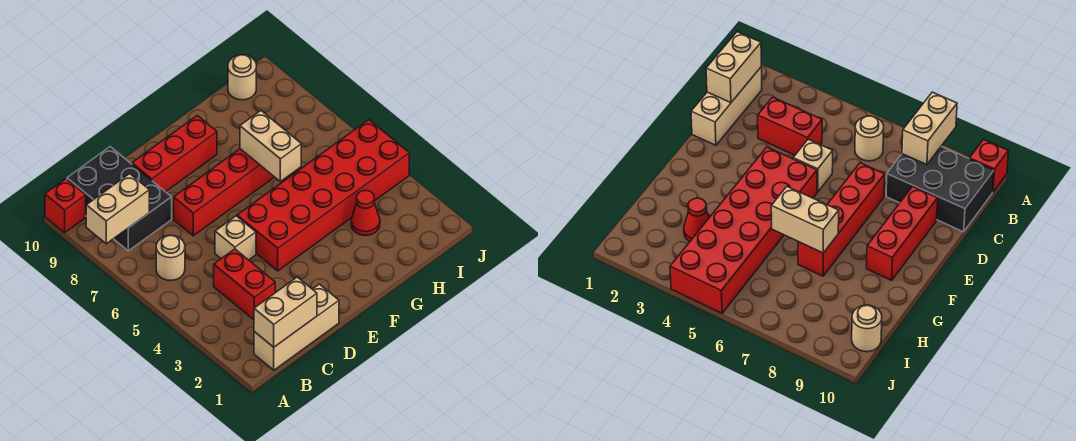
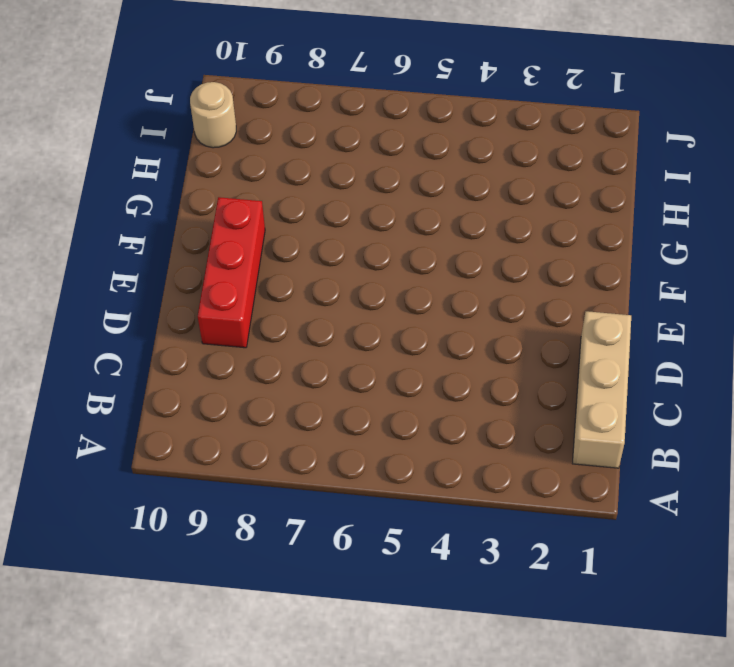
none -> red 1x1 brick [45,179,86,233]
none -> tan 1x1 round brick [156,235,185,280]
none -> black 2x3 brick [67,147,172,251]

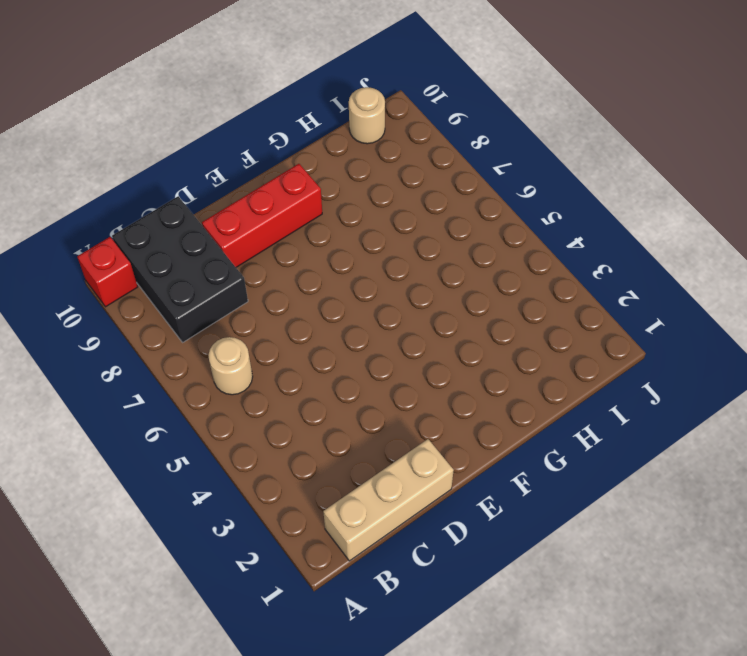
none -> red 1x2 brick [214,249,275,320]
none -> tan 1x1 brick [215,216,256,260]
none -> red 1x4 brick [174,149,274,236]

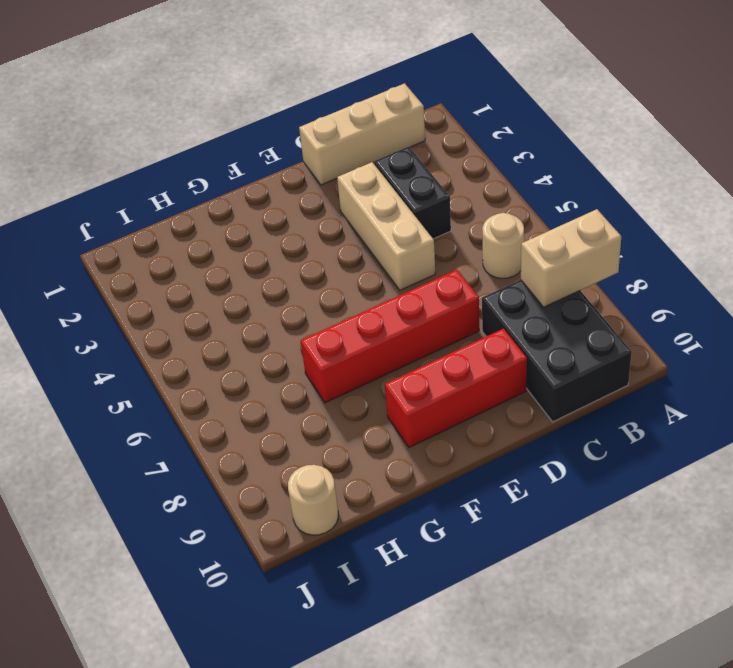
black 1x2 brick [374,147,451,239] -> red 1x2 brick [214,249,275,320]
tan 1x3 brick [337,162,435,290] -> tan 1x1 brick [215,216,256,260]
none -> red 1x1 brick [45,179,86,233]
none -> red 2x6 brick [237,120,409,271]
none -> red 1x1 cone [351,191,380,235]

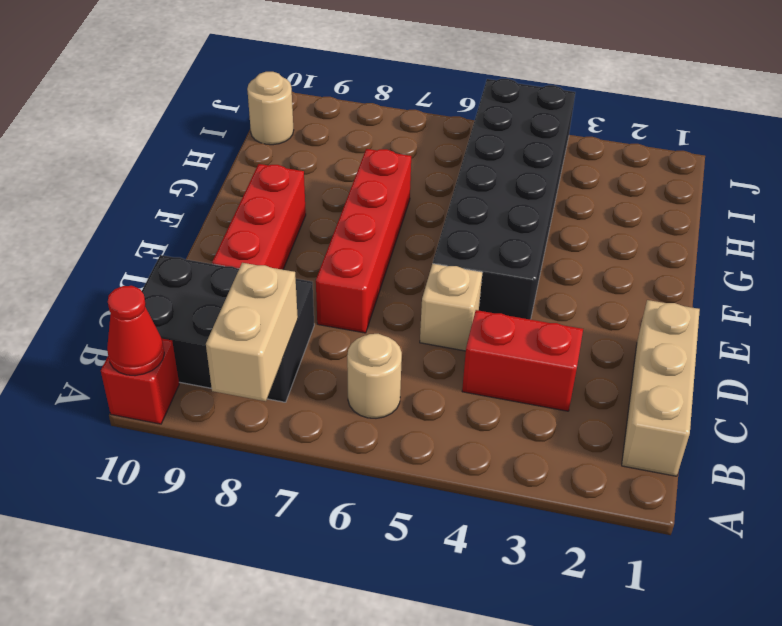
red 1x1 cone [107,286,164,376] -> red 1x1 cone moved to [351,191,380,235]
black 2x6 brick [433,79,575,319] -> red 2x6 brick [237,120,409,271]
none -> tan 1x2 brick [254,277,317,347]
none -> tan 1x2 brick [240,111,301,182]

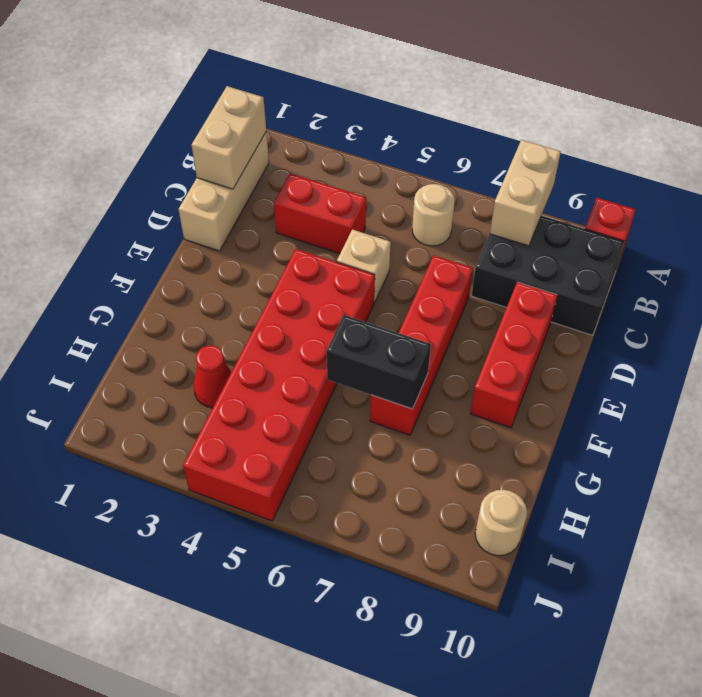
black 1x2 brick [327,315,431,409] -> tan 1x2 brick [240,111,301,182]

